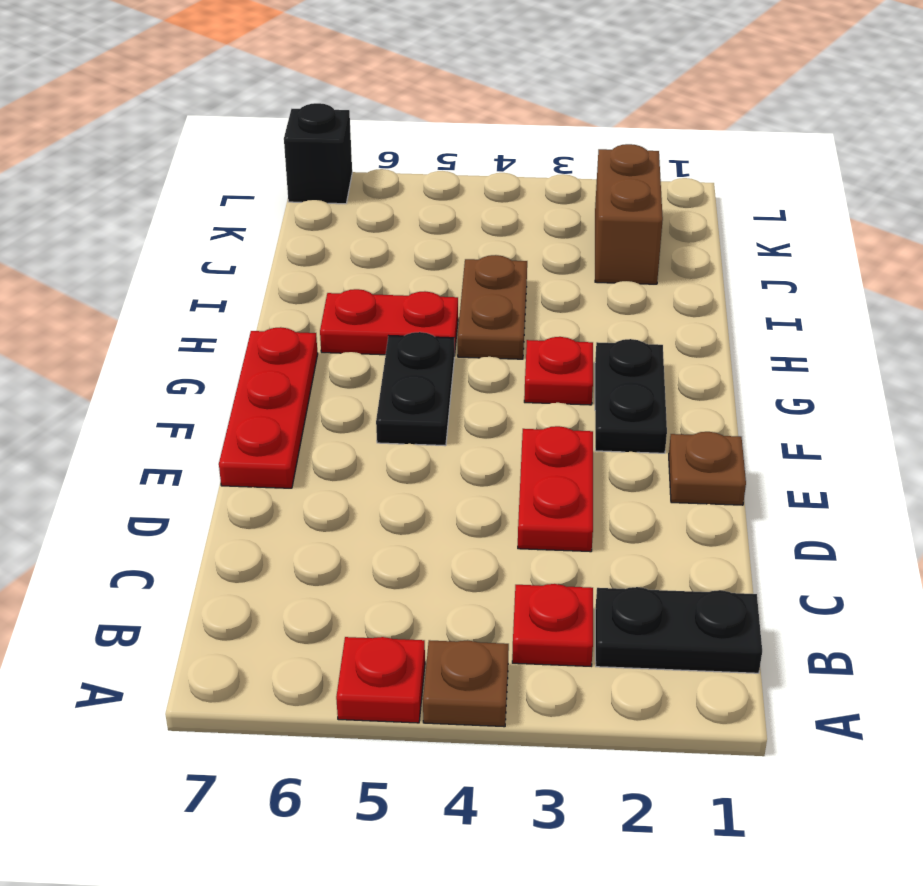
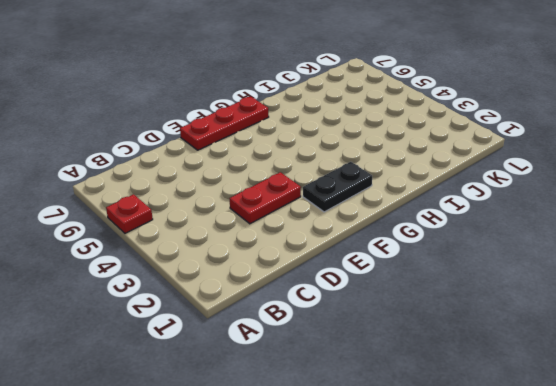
none -> brown 1x1 plate [423,640,509,727]
none -> black 1x2 plate [595,587,762,673]
none -> red 1x1 plate [512,584,593,666]

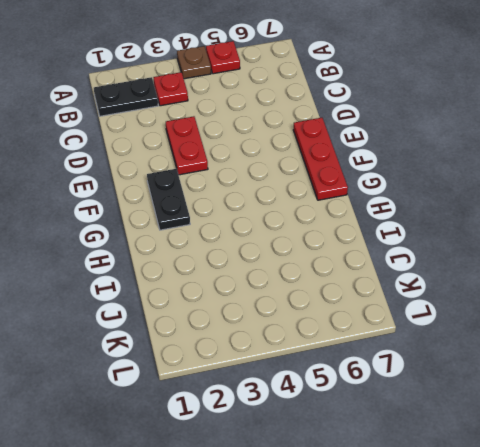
none -> brown 1x1 plate [669,432,746,505]
none -> black 1x2 plate [376,332,454,446]
none -> red 1x1 plate [524,337,593,405]

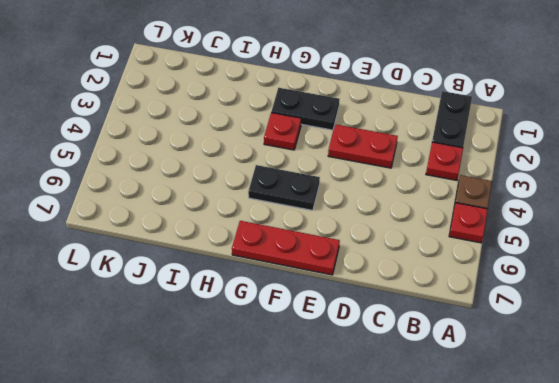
none -> brown 1x1 plate [669,432,746,505]
none -> brown 1x2 plate [458,255,527,359]
none -> red 1x2 plate [320,289,458,356]

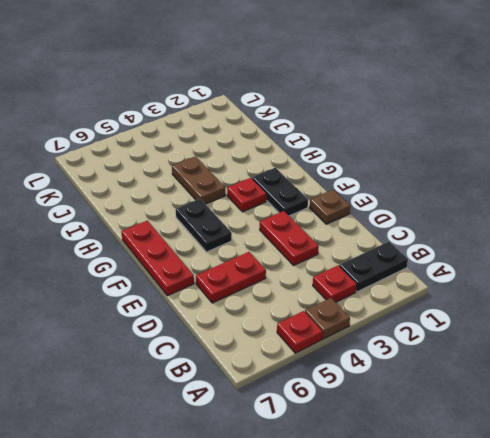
red 1x2 plate [196,252,266,303] -> red 1x2 plate moved to [320,289,458,356]
none -> brown 1x2 brick [595,144,663,284]
none -> black 1x1 brick [284,103,352,204]

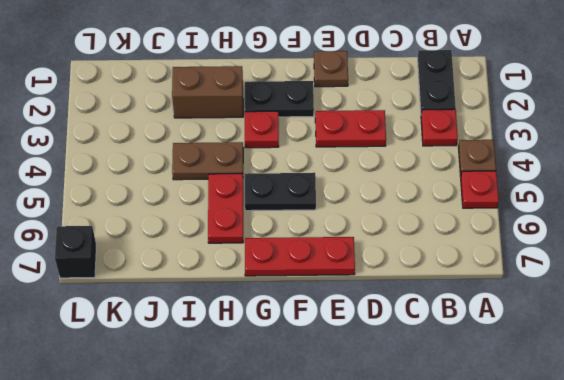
brown 1x2 brick [172,66,243,118] -> brown 1x2 brick moved to [595,144,663,284]

